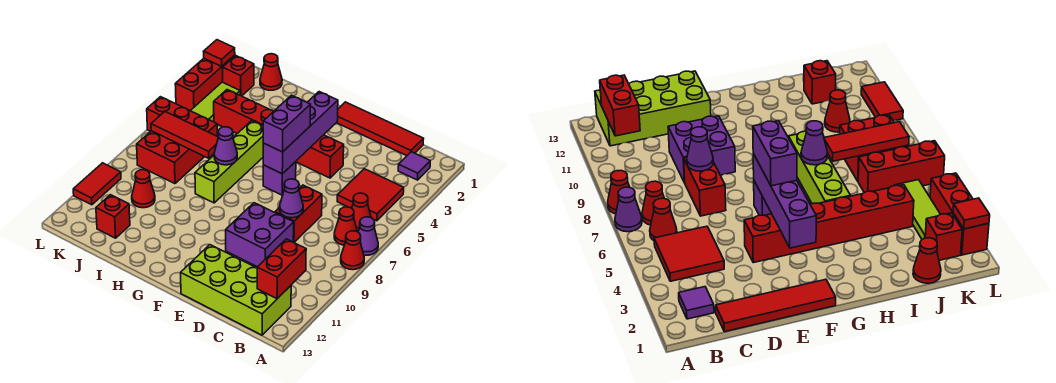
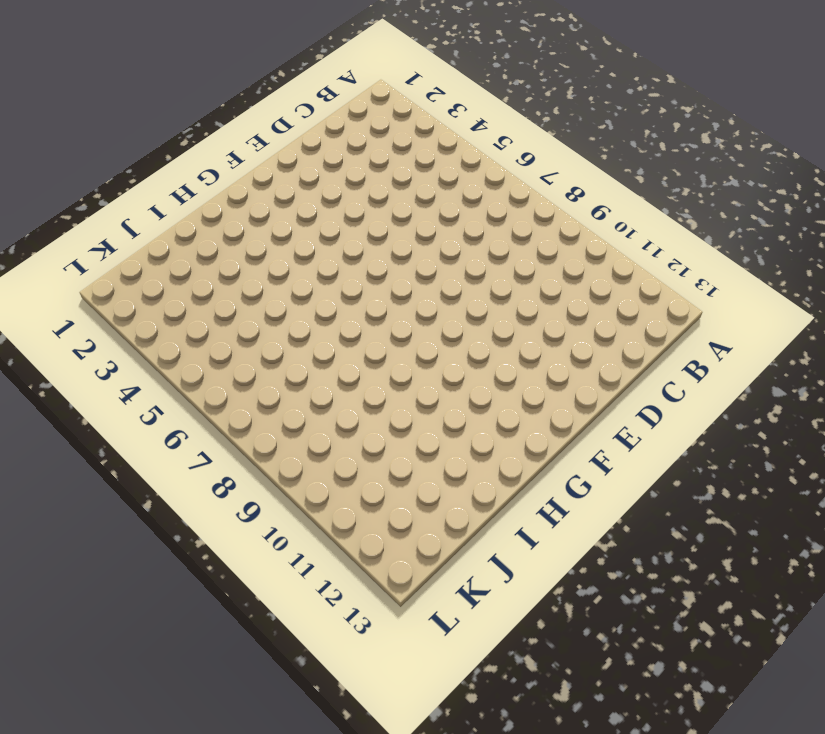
none -> purple 1x1 cone [358,217,378,255]
none -> red 1x1 cone [341,231,364,270]
none -> purple 1x1 tile [398,152,430,180]

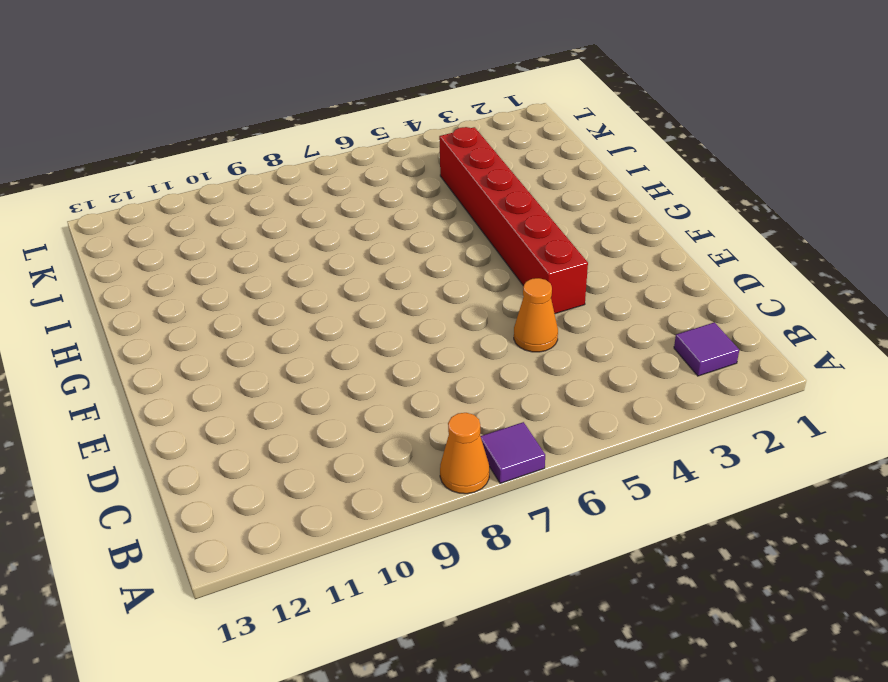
purple 1x1 tile [480,422,545,483] -> purple 1x1 cone [358,217,378,255]
orange 1x1 cone [440,413,489,494] -> red 1x1 cone [341,231,364,270]
orange 1x1 cone [514,278,558,352] -> none
none -> red 2x2 tile [337,169,404,221]
none -> red 1x1 cone [352,193,371,231]
none -> red 1x1 cone [334,207,357,245]

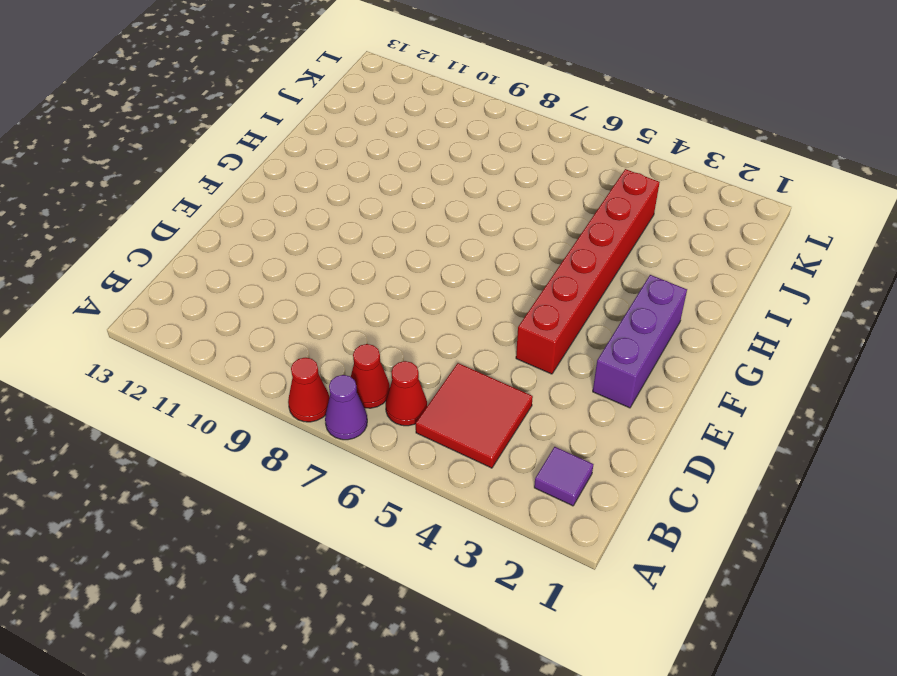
purple 1x3 brick [593,275,687,408] -> none
none -> lime 2x4 brick [181,245,291,335]
none -> red 1x4 tile [337,102,424,156]
none -> red 1x2 brick [275,185,322,242]

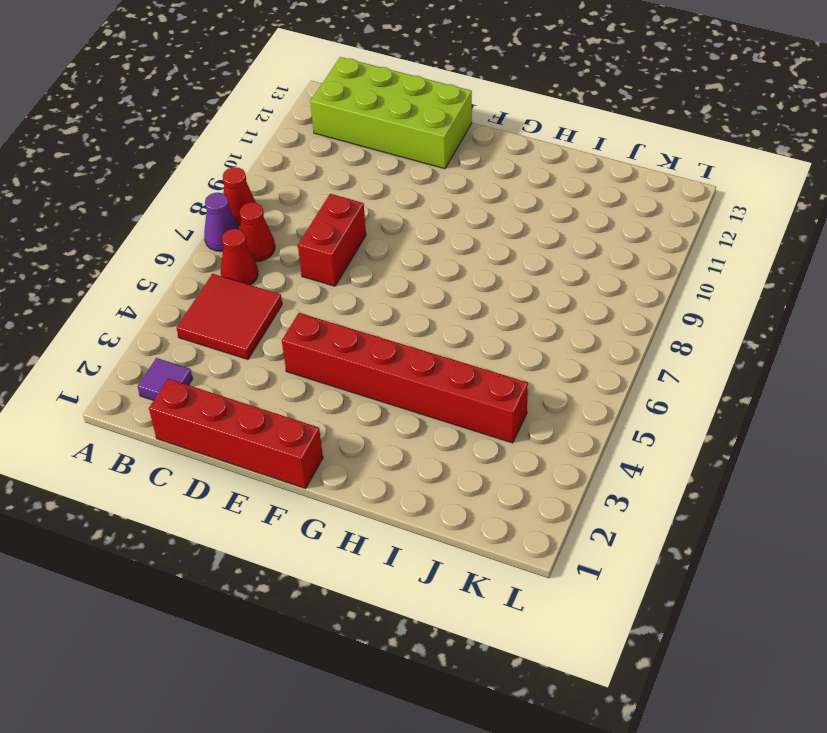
red 1x4 brick [149,379,323,489] -> red 1x4 tile [337,102,424,156]
none -> purple 2x2 brick [226,203,294,267]
none -> purple 1x1 brick [263,162,296,195]
none -> lime 1x4 brick [195,121,263,203]

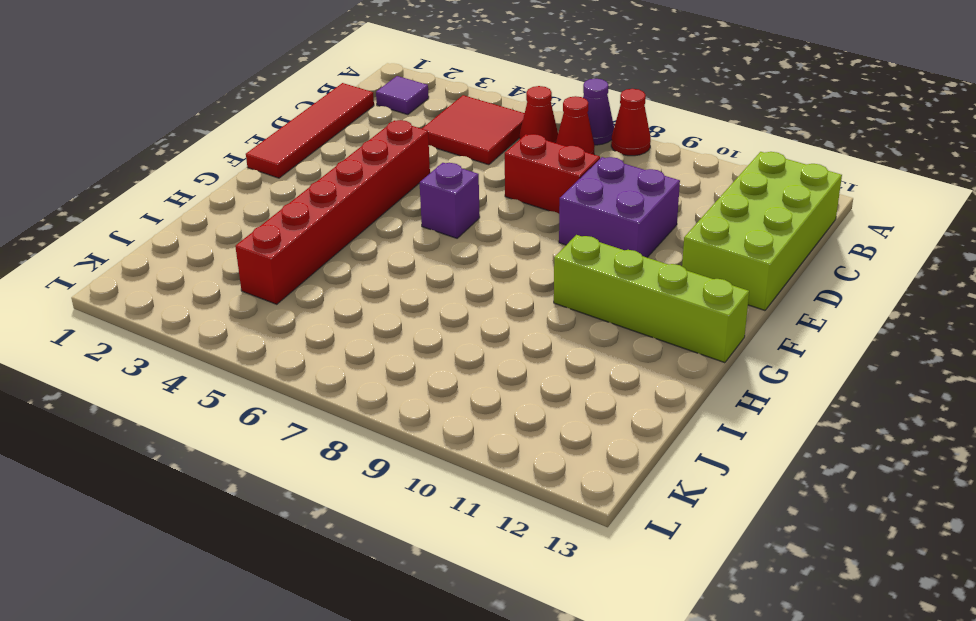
lime 1x4 brick [554,235,749,363] -> lime 1x4 brick moved to [195,121,263,203]
none -> red 1x1 cone [260,54,282,90]
none -> red 1x3 brick [147,97,217,157]
none -> red 2x2 brick [137,131,203,184]

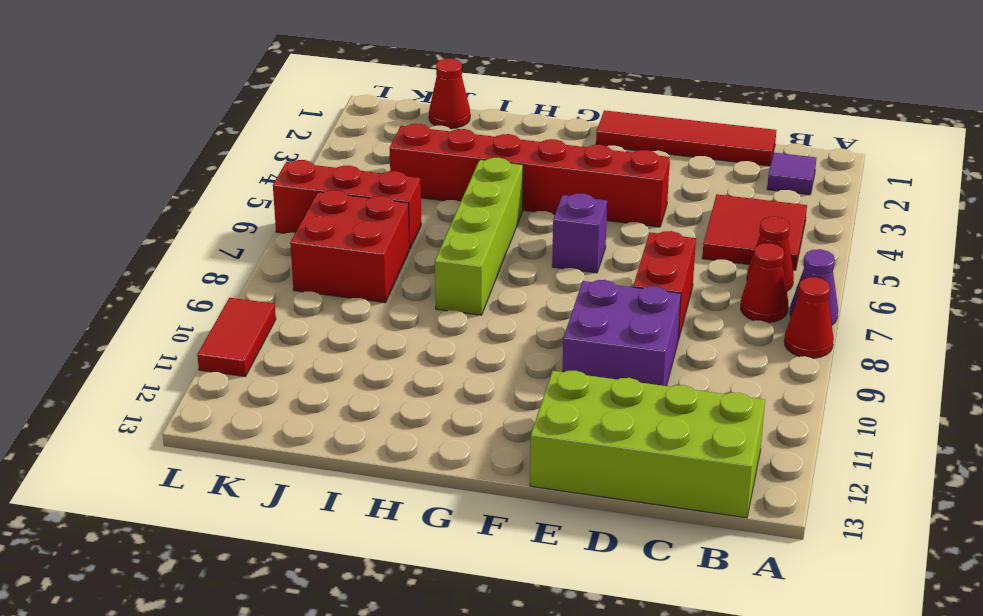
none -> red 1x1 cone [132,170,155,208]
none -> red 1x1 brick [96,195,130,238]
none -> red 1x1 brick [223,56,254,96]

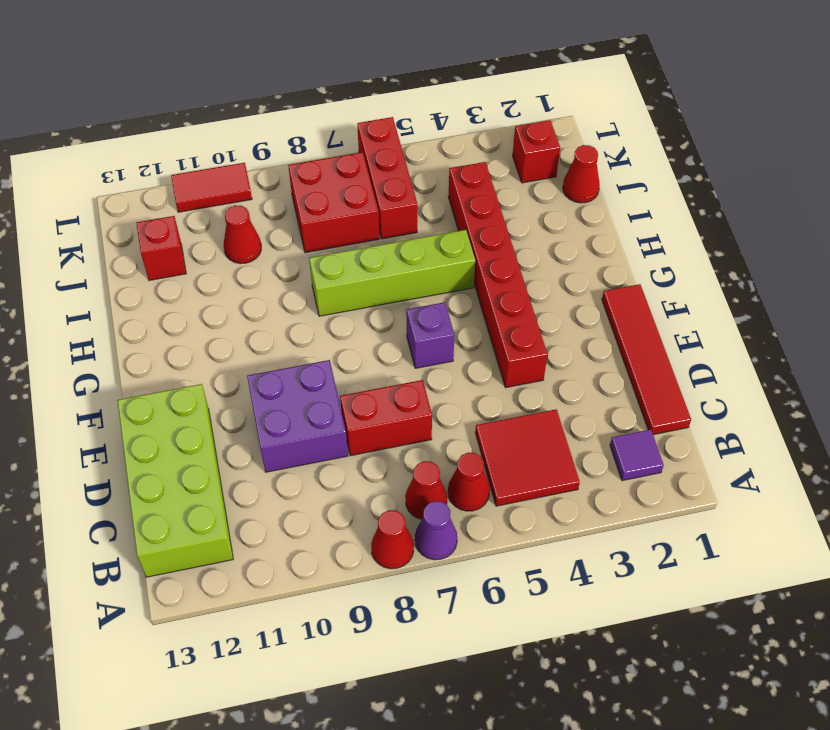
none -> lime 1x3 tile [190,82,240,122]
none -> red 1x3 brick [175,55,235,110]
none -> red 1x2 brick [257,239,306,299]

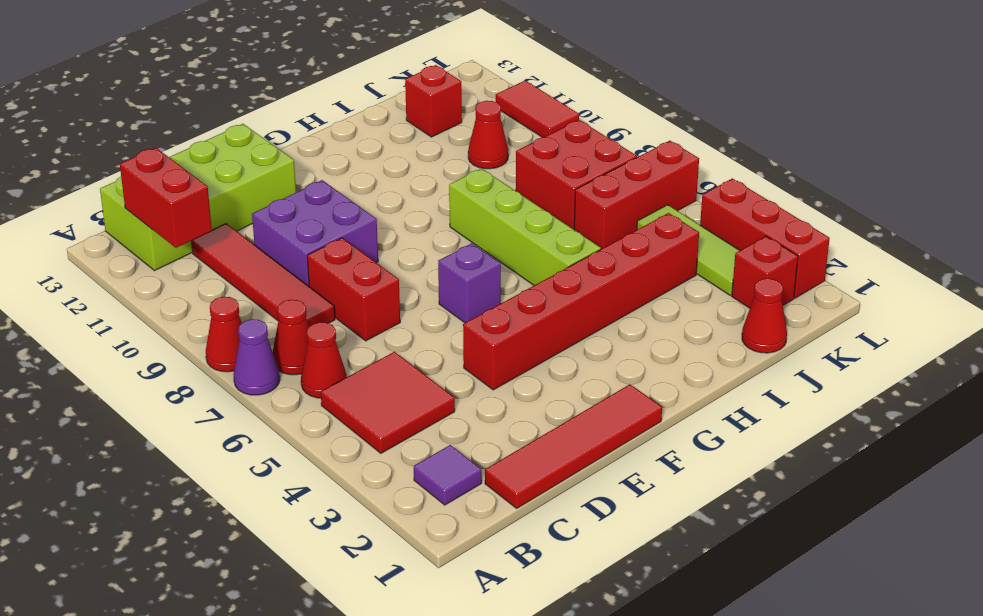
red 1x4 tile [192,224,335,327] -> none
none -> purple 1x1 cone [280,179,303,218]
none -> purple 1x4 brick [263,92,338,174]
none -> purple 1x1 cone [214,127,237,165]

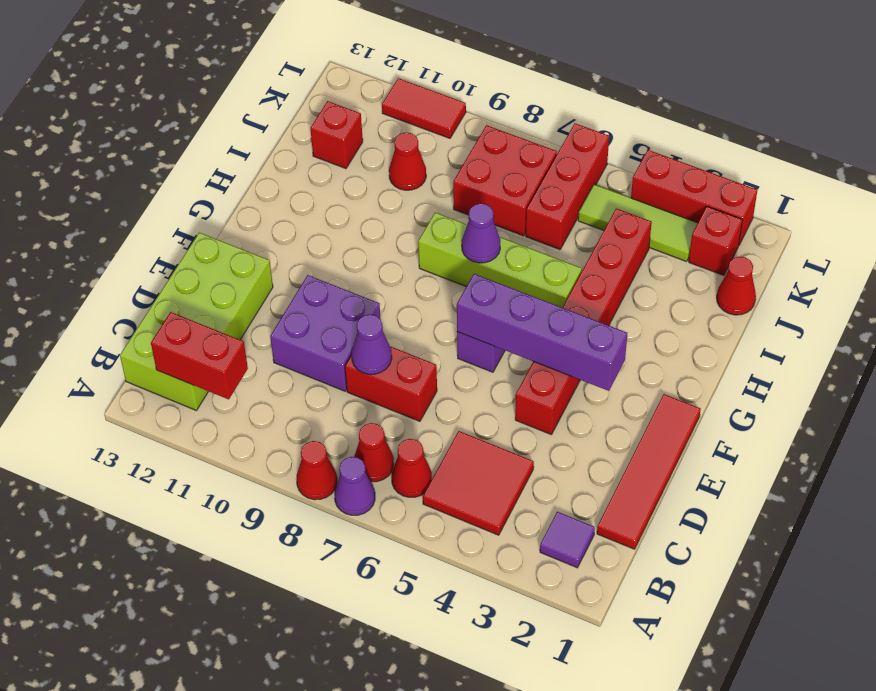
none -> red 1x3 tile [151,111,218,158]
none -> red 1x1 tile [204,40,235,66]
none -> purple 1x2 brick [263,95,311,152]

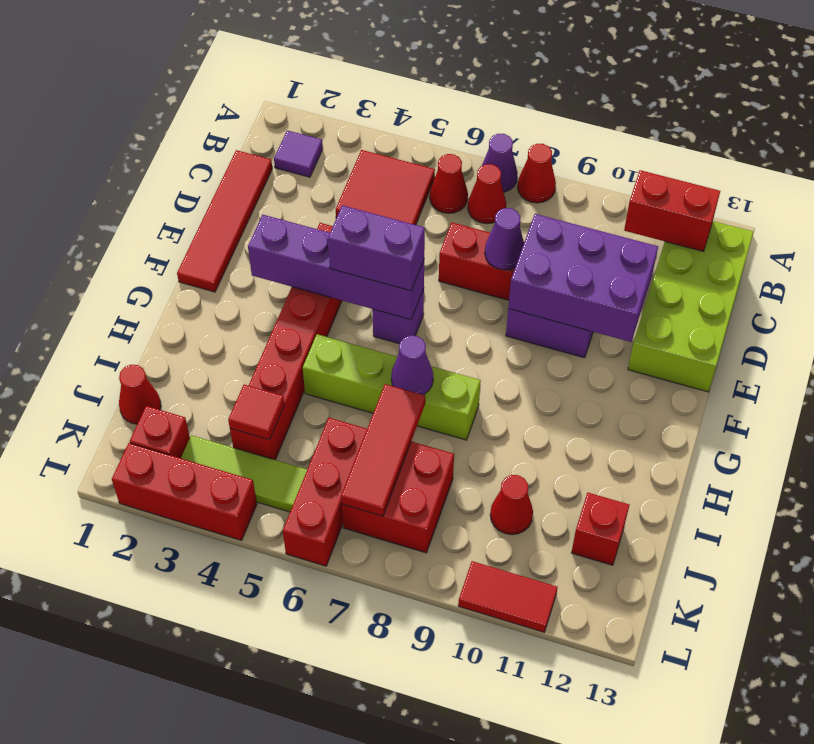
purple 2x3 brick [508,214,658,342] -> none
red 1x1 tile [228,385,285,440] -> red 1x1 tile moved to [204,40,235,66]

